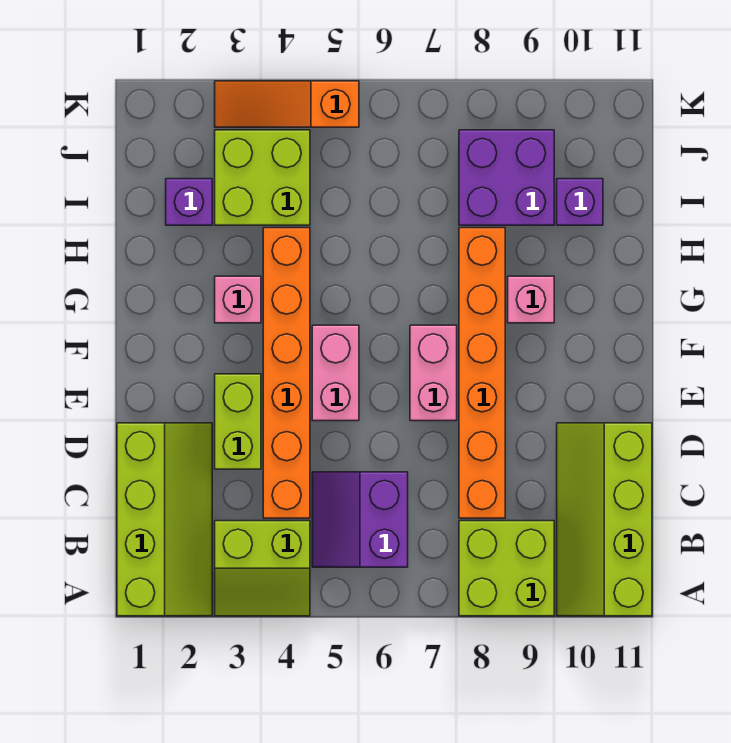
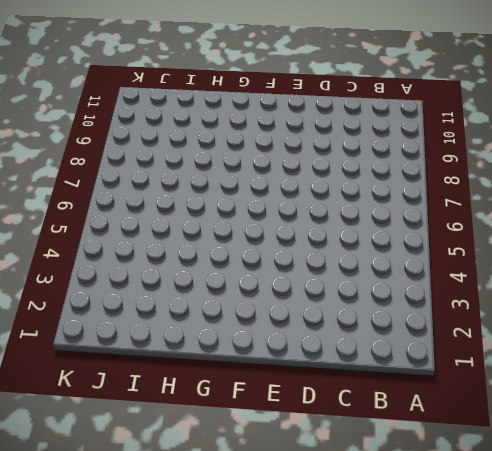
none -> lime 2x4 slope [117,423,212,616]
none -> lime 2x2 slope [215,521,310,616]
none -> lime 2x2 brick [459,521,554,616]

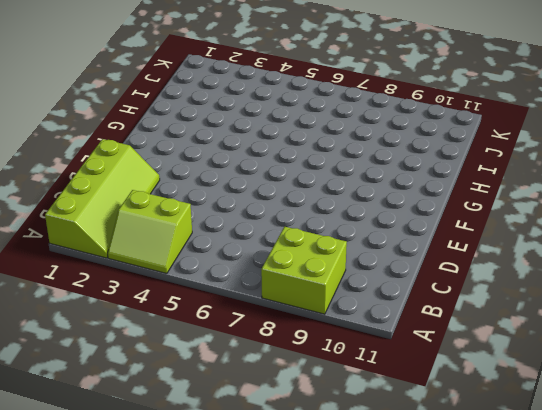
none -> lime 2x4 slope [557,423,652,616]
none -> purple 2x2 slope [312,472,408,567]
none -> orange 1x6 brick [263,228,310,518]

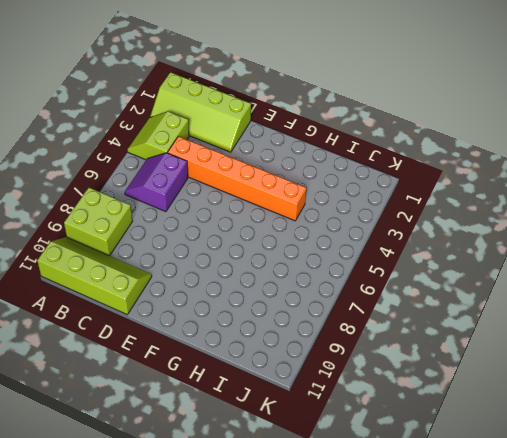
purple 2x2 slope [125,153,188,212] -> purple 2x2 slope turned to [312,472,408,567]
none -> orange 1x6 brick [459,228,505,518]
none -> lime 1x2 brick [215,374,261,469]
none -> pink 1x2 brick [312,325,359,421]

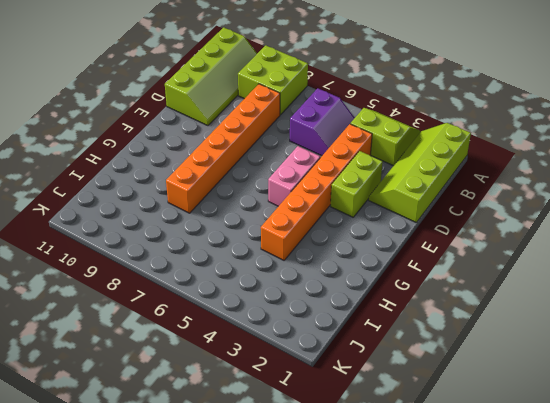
none -> pink 1x2 brick [410,325,457,421]
none -> pink 1x1 brick [215,276,261,323]
none -> pink 1x1 brick [508,276,554,323]

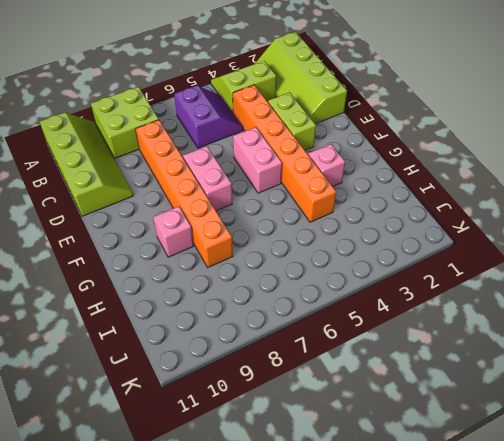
none -> purple 1x1 brick [166,179,212,225]
none -> lime 2x2 brick [215,130,310,225]
none -> purple 2x2 brick [459,130,554,225]

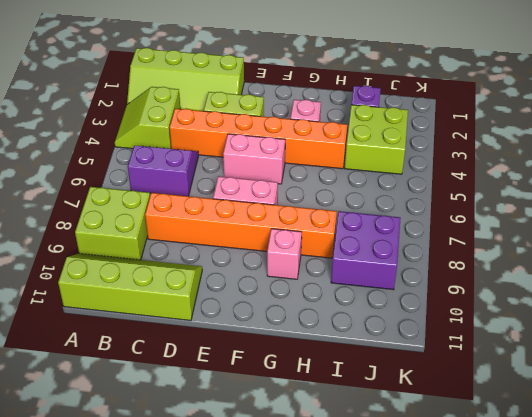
none -> purple 1x1 brick [557,179,603,225]
none -> orange 1x3 slope [215,81,359,127]

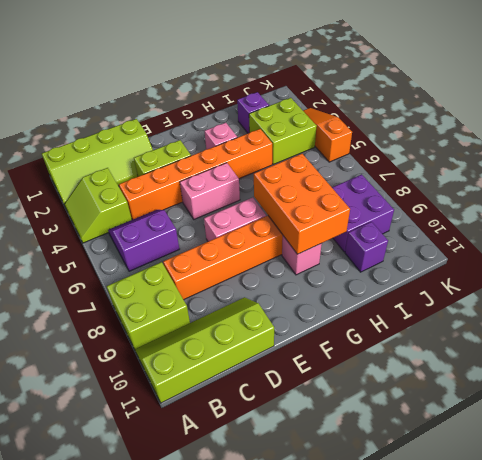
orange 2x3 brick [254,154,350,254] -> none

